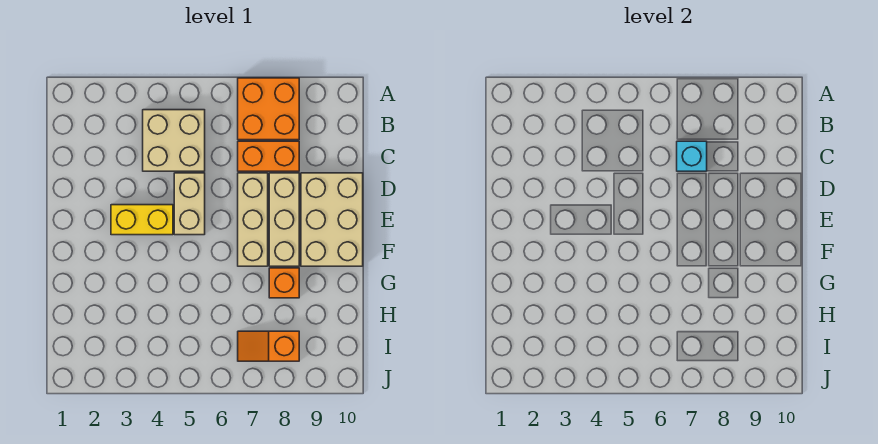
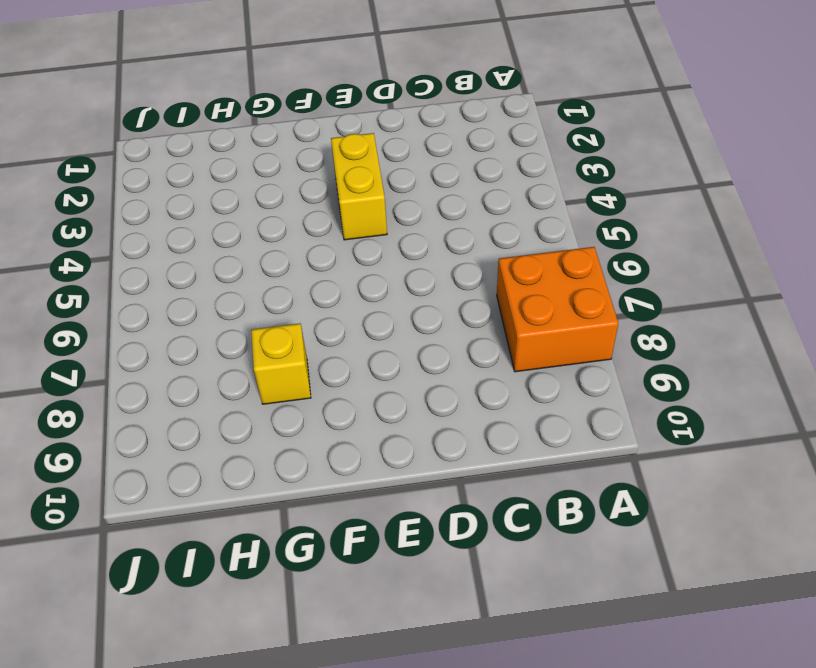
yellow 1x1 brick [251,323,311,404] -> orange 1x1 brick [269,268,299,298]
none -> tan 2x2 brick [143,110,205,171]
none -> orange 1x2 brick [238,141,299,171]

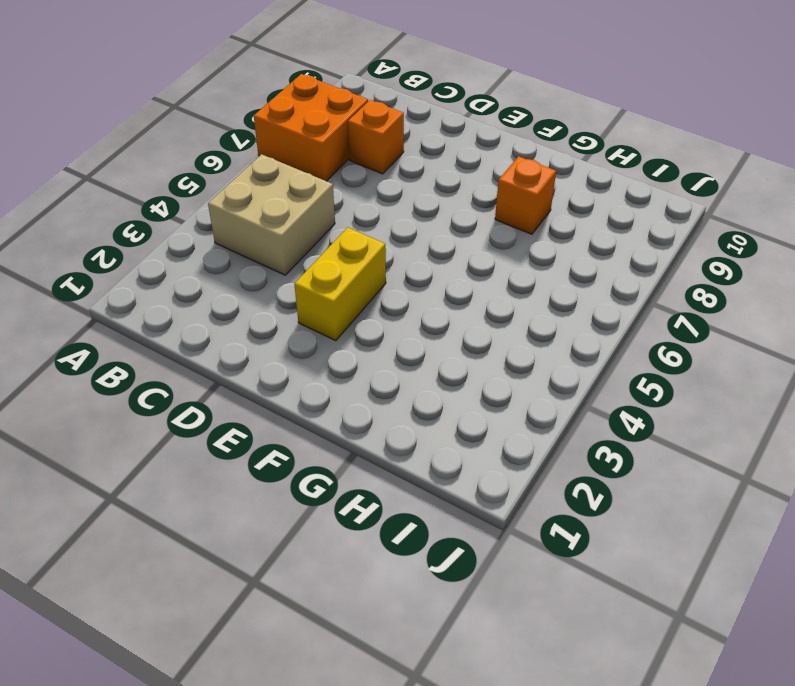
orange 1x1 brick [348,100,404,174] -> orange 1x2 brick [238,141,299,171]
none -> tan 1x2 brick [174,173,205,235]
none -> tan 1x3 brick [238,173,268,266]

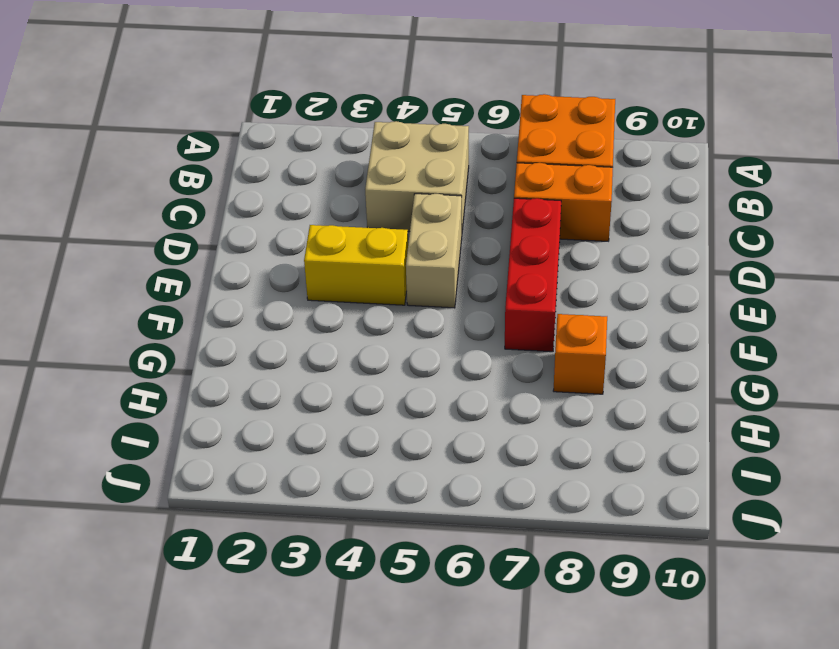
red 1x3 brick [505,198,561,352] -> tan 1x3 brick [238,173,268,266]
none -> tan 1x3 brick [269,173,299,266]
none -> tan 2x3 brick [301,173,363,266]

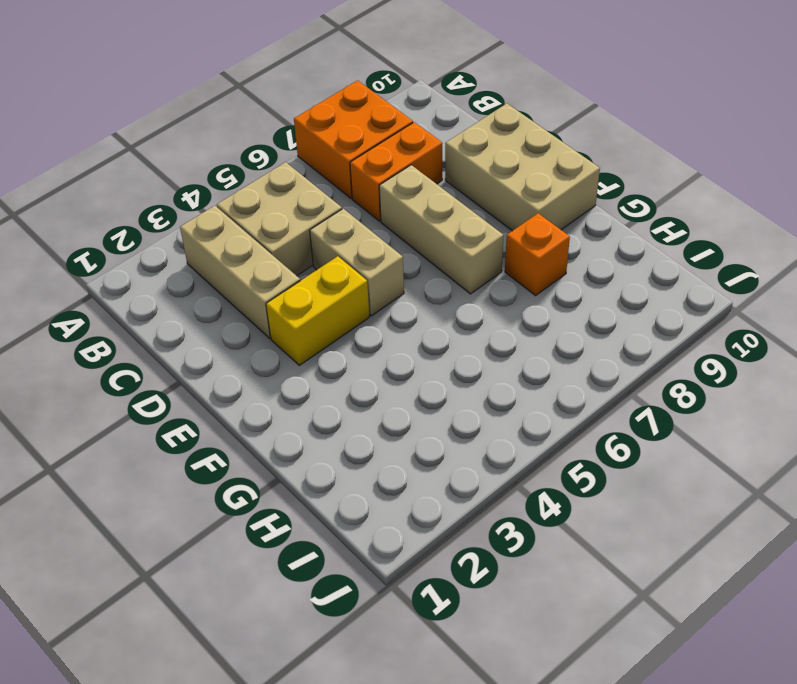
tan 1x3 brick [180,206,300,338] -> tan 1x3 brick moved to [269,173,299,266]
none -> orange 1x2 slope [238,331,299,361]
none -> cyan 1x1 brick [677,141,707,171]

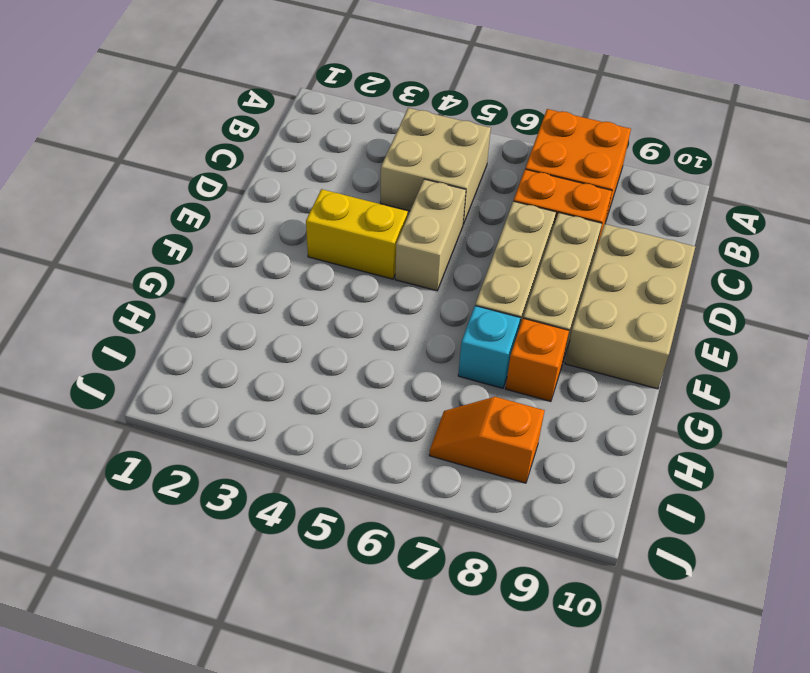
cyan 1x1 brick [458,306,520,388] -> cyan 1x1 brick moved to [677,141,707,171]

